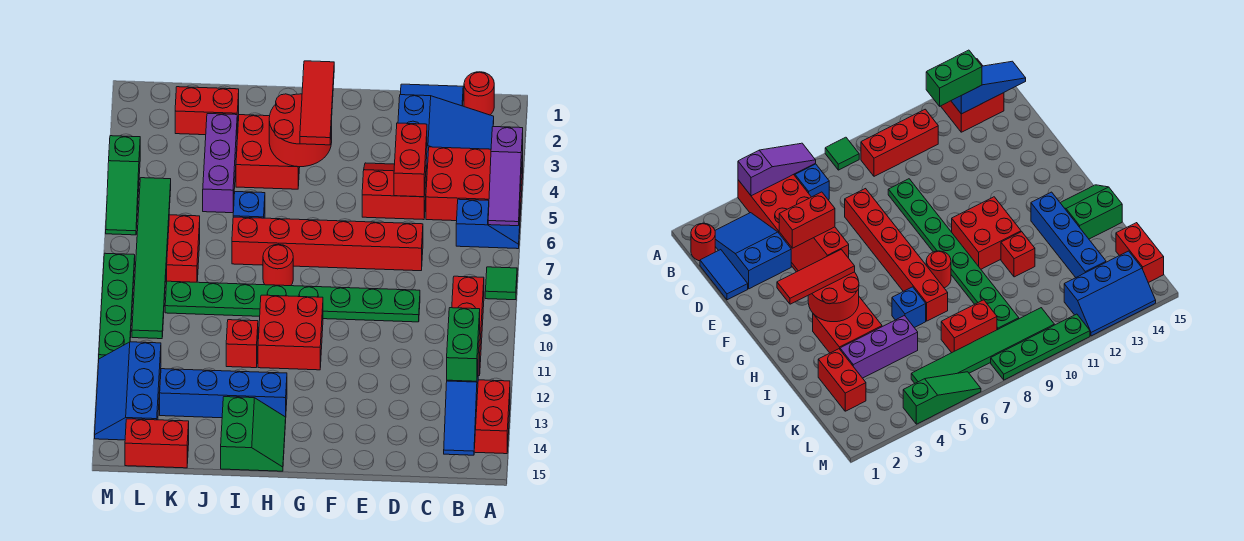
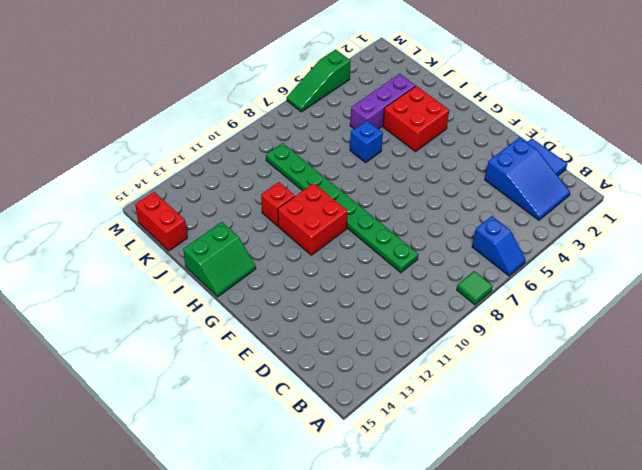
none -> red 2x3 brick [426,147,523,221]
none -> red 2x2 brick [474,380,510,454]
none -> red 1x1 round brick [464,72,494,115]
none -> red 1x3 brick [452,276,484,376]

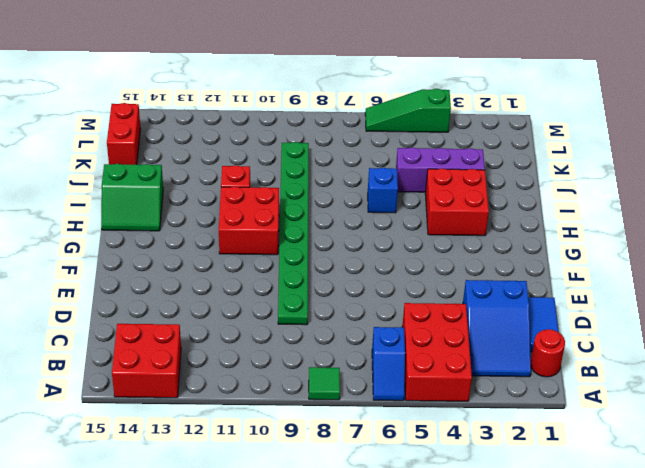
none -> red 1x3 brick [452,276,484,376]
none -> red 2x2 slope [362,163,427,220]
none -> red 1x6 brick [232,217,423,271]
none -> red 1x1 round brick [263,244,293,286]

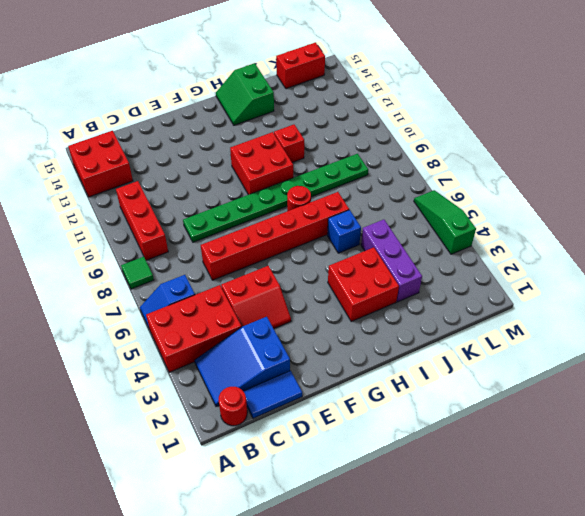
none -> blue 1x4 brick [160,369,287,418]
none -> red 1x2 brick [175,87,239,135]
none -> red 1x2 brick [167,215,200,282]
none -> green 1x6 tile [132,178,171,339]

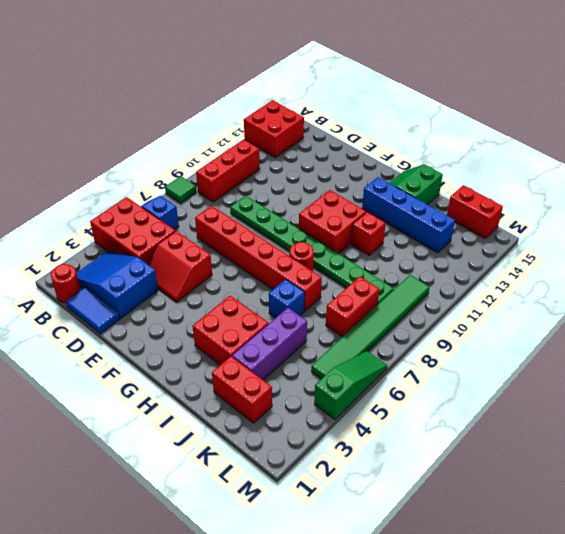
none -> blue 2x3 slope [95,342,161,440]
none -> green 1x4 plate [99,253,135,359]
none -> purple 1x3 slope [488,127,523,226]
none -> blue 1x3 slope [444,371,478,455]

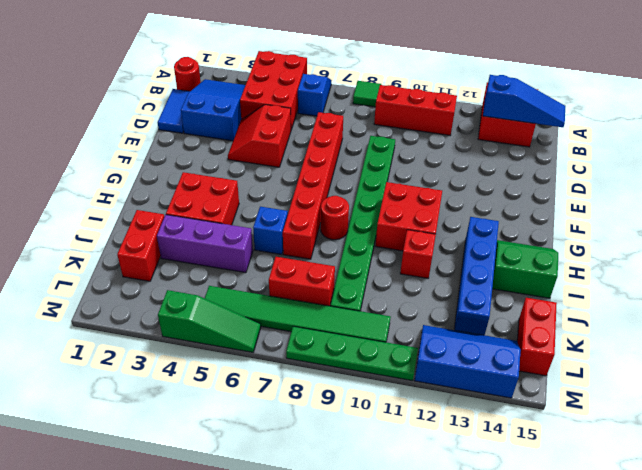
blue 2x3 slope [415,325,521,398] -> blue 2x3 slope turned to [95,342,161,440]
none -> purple 1x3 slope [488,127,523,226]
none -> red 1x2 brick [394,123,427,197]
none -> red 2x2 round brick [269,94,332,167]
none -> green 1x2 brick [447,308,480,381]

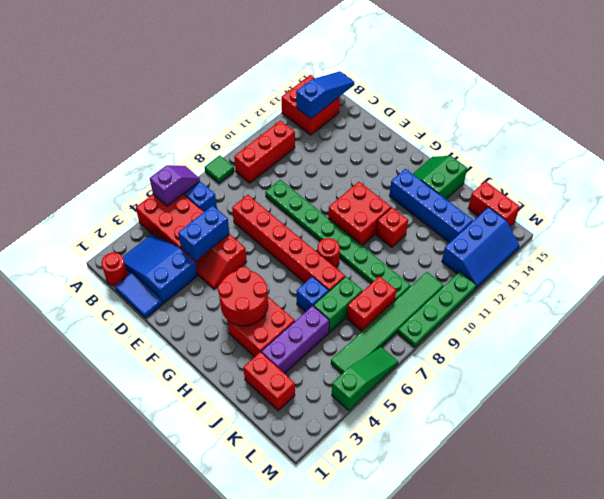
purple 1x2 slope [150,165,200,206] -> purple 1x3 slope [488,127,523,226]
blue 1x2 brick [178,205,229,261] -> red 1x2 brick [394,123,427,197]
green 1x2 brick [314,277,363,332] -> green 1x2 brick moved to [447,308,480,381]
none -> red 1x3 tile [300,61,334,145]

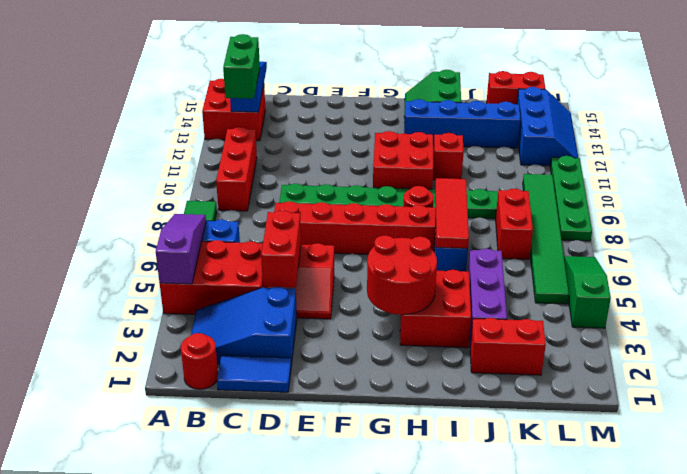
red 1x3 tile [435,178,469,248] -> red 1x3 tile moved to [300,61,334,145]

